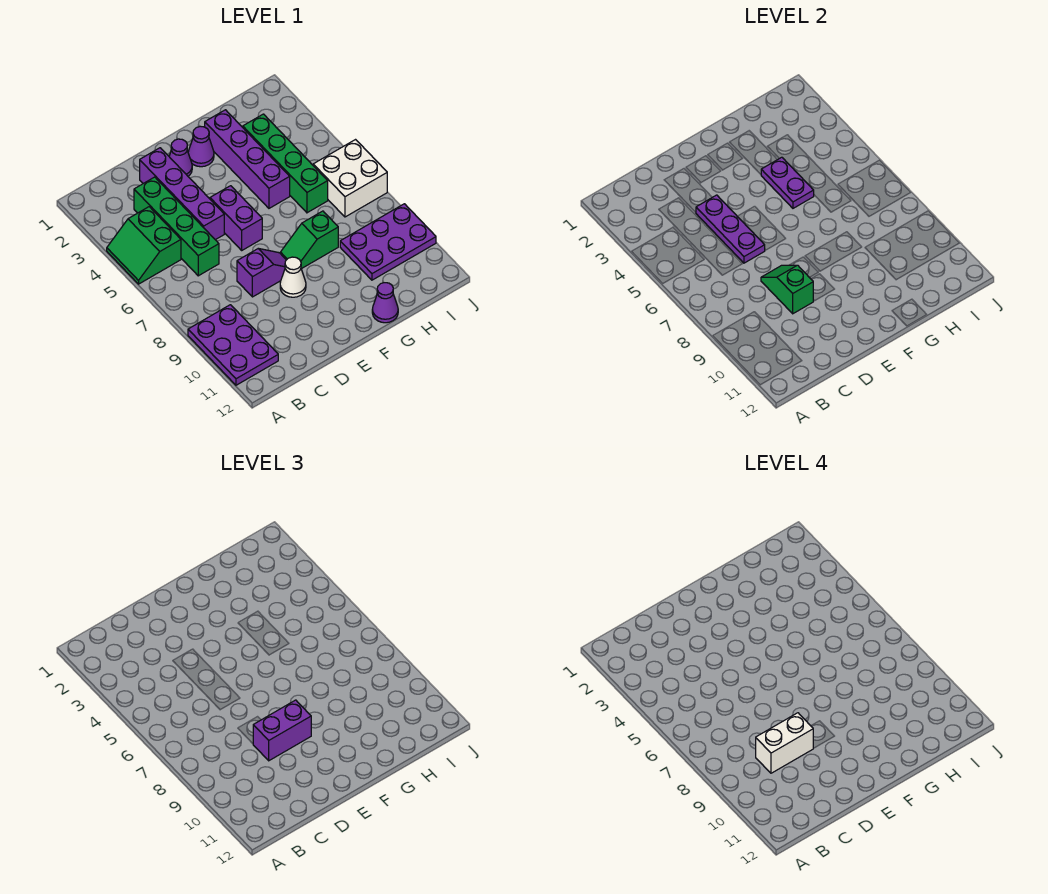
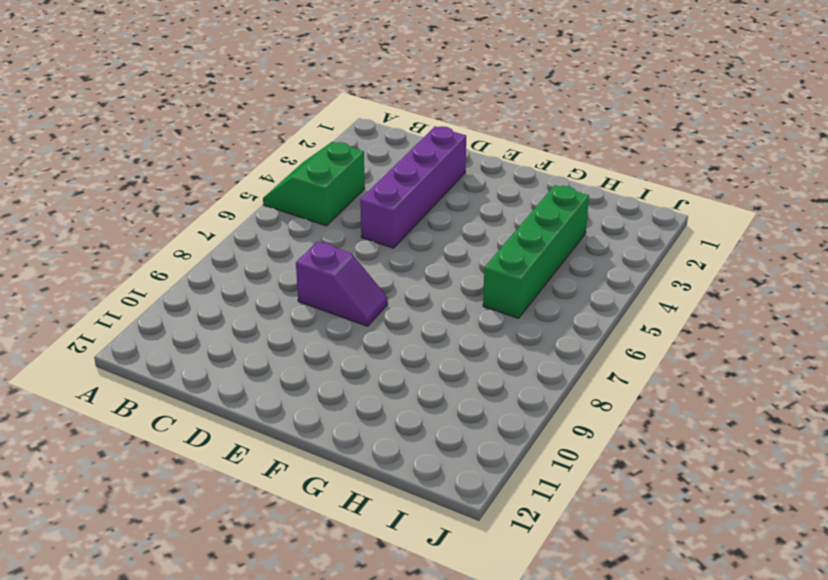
none -> purple 2x3 plate [188,305,278,385]
none -> green 1x4 brick [134,177,219,276]
none -> purple 1x1 cone [169,139,192,176]

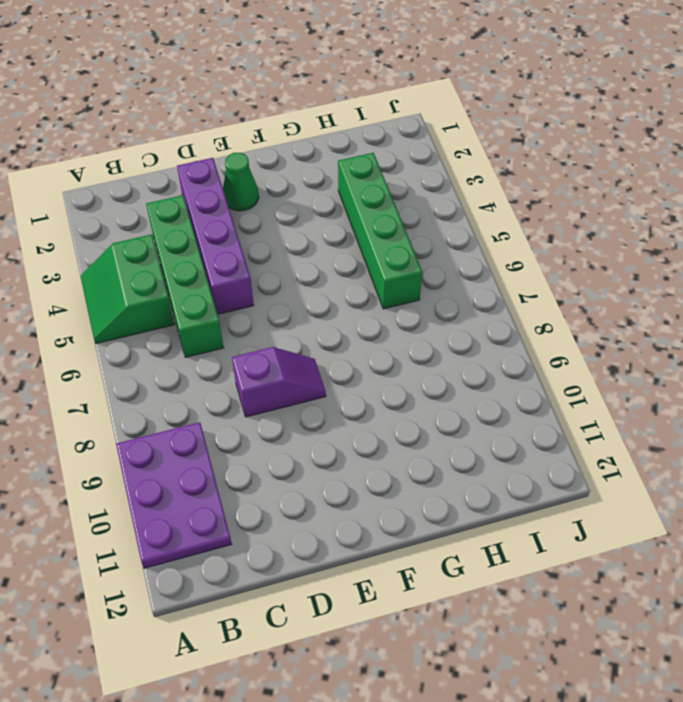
green 1x1 cone [223,153,259,211] -> purple 1x1 cone [169,139,192,176]
none -> purple 1x2 brick [210,186,262,250]
none -> white 1x1 cone [280,257,306,297]
none -> purple 1x1 cone [188,126,214,167]

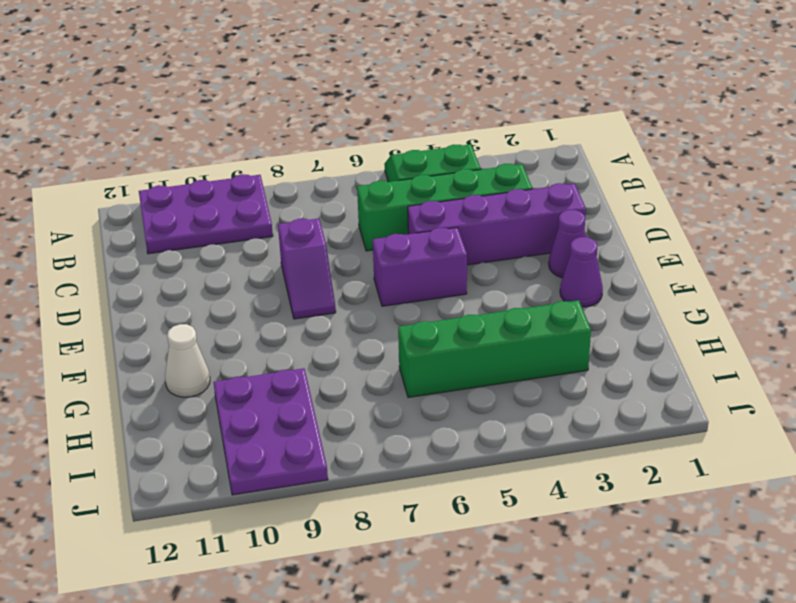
white 1x1 cone [165,324,210,397] -> white 1x1 cone moved to [280,257,306,297]
none -> green 1x2 slope [280,211,338,269]
none -> purple 1x4 brick [205,110,290,208]
none -> purple 1x1 cone [372,283,398,323]

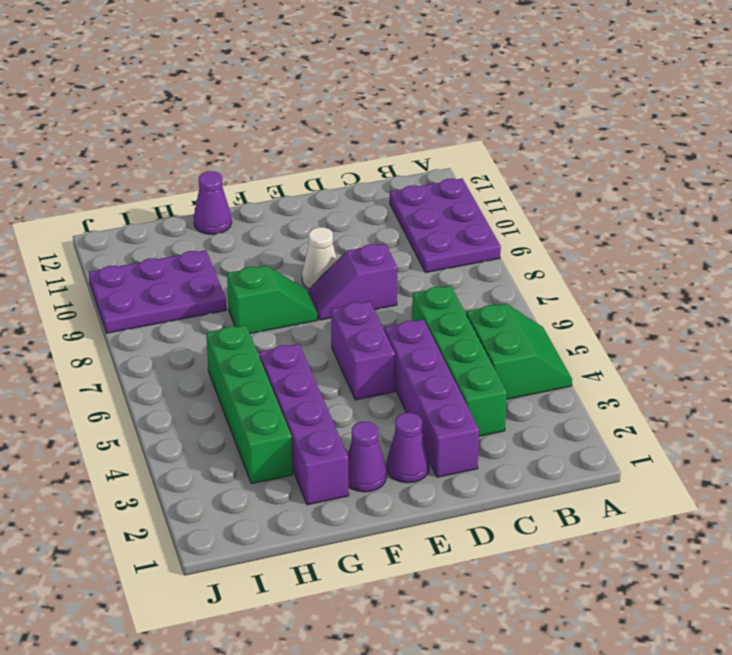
none -> white 2x2 brick [313,140,387,217]
none -> purple 1x3 plate [696,195,765,263]
none -> green 1x2 slope [761,265,813,314]

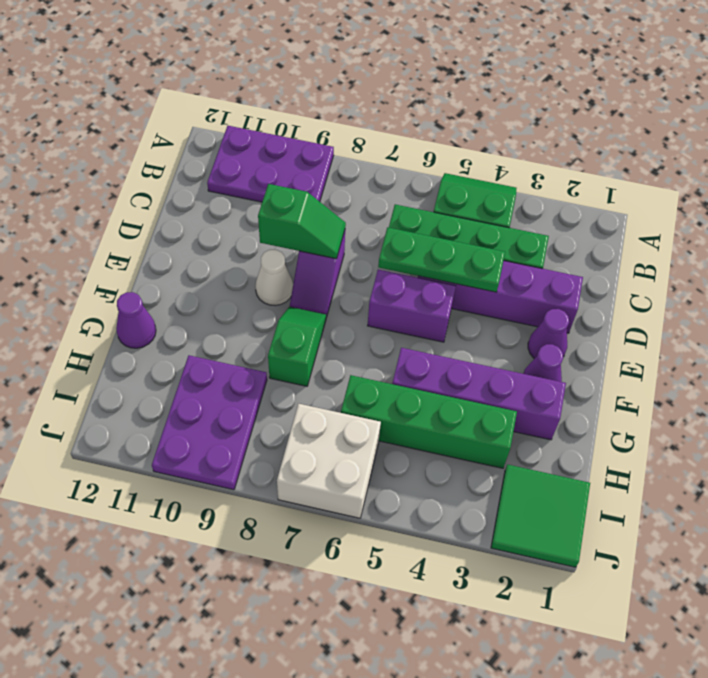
green 1x3 plate [378,227,505,292] -> purple 1x3 plate [696,195,765,263]
green 2x2 tile [491,465,590,567] -> none
none -> purple 1x2 plate [761,157,814,208]
none -> purple 1x2 brick [253,700,311,761]
none -> white 1x2 brick [756,713,813,773]

